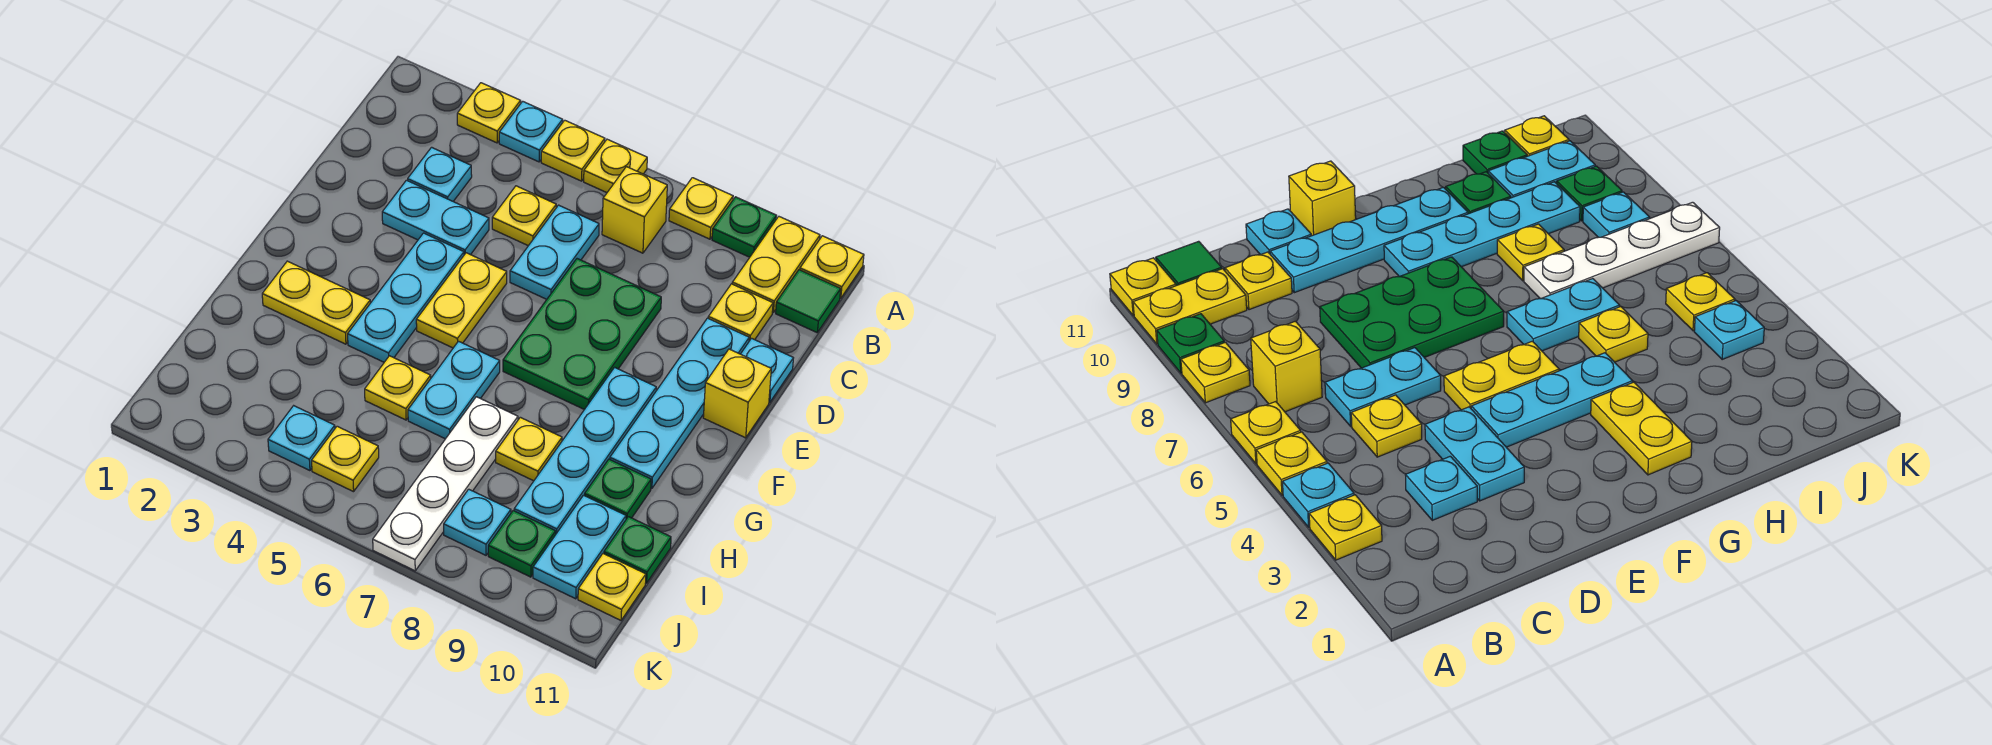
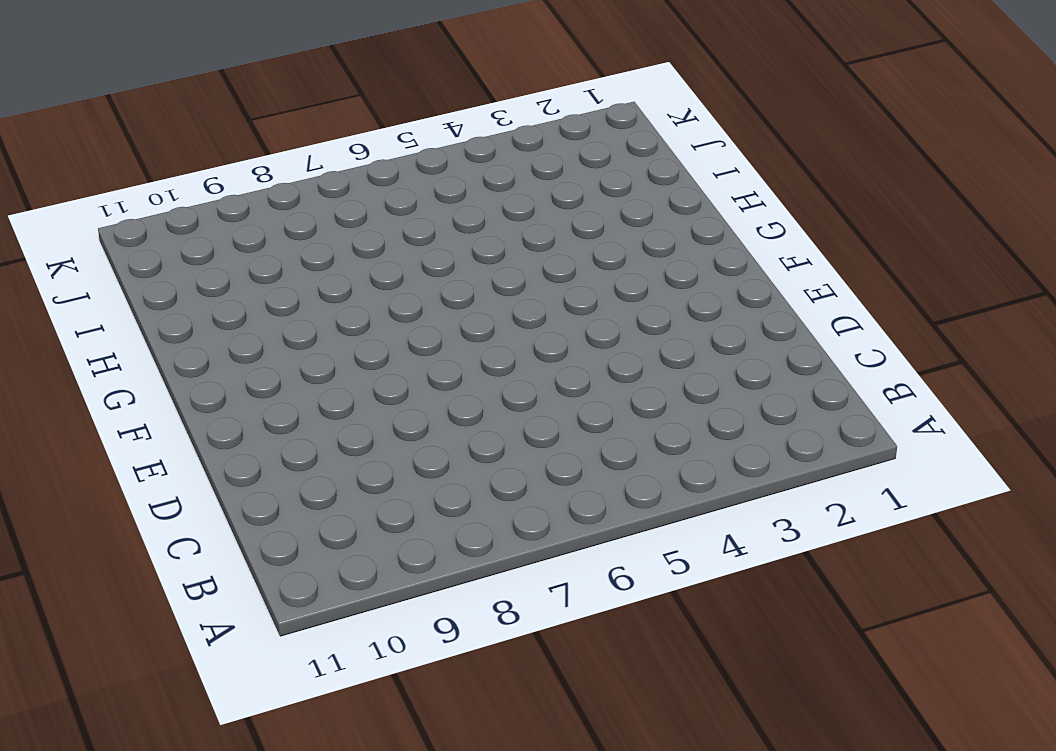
none -> yellow 1x1 plate [457,83,521,143]
none -> cyan 1x1 plate [499,101,563,162]
none -> yellow 1x1 plate [541,120,605,181]
none -> yellow 1x1 plate [584,139,647,193]

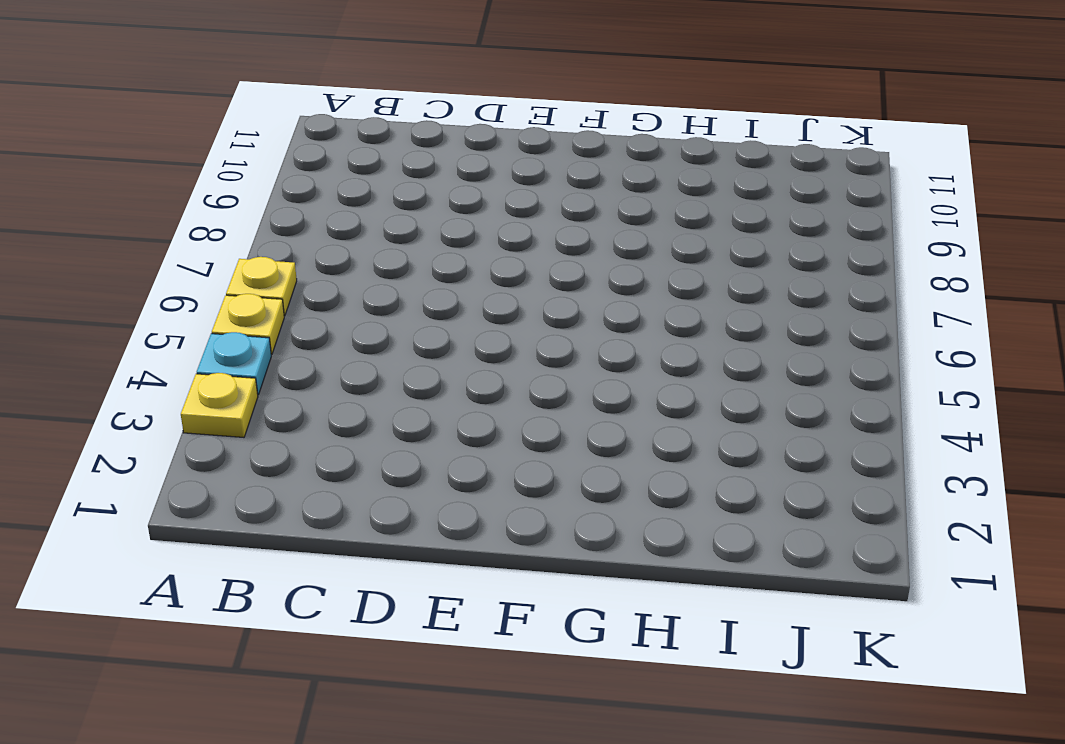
none -> yellow 1x1 plate [669,178,733,239]
none -> green 1x1 plate [712,197,776,257]
none -> yellow 1x2 plate [732,216,820,312]
none -> yellow 1x1 plate [800,236,864,298]

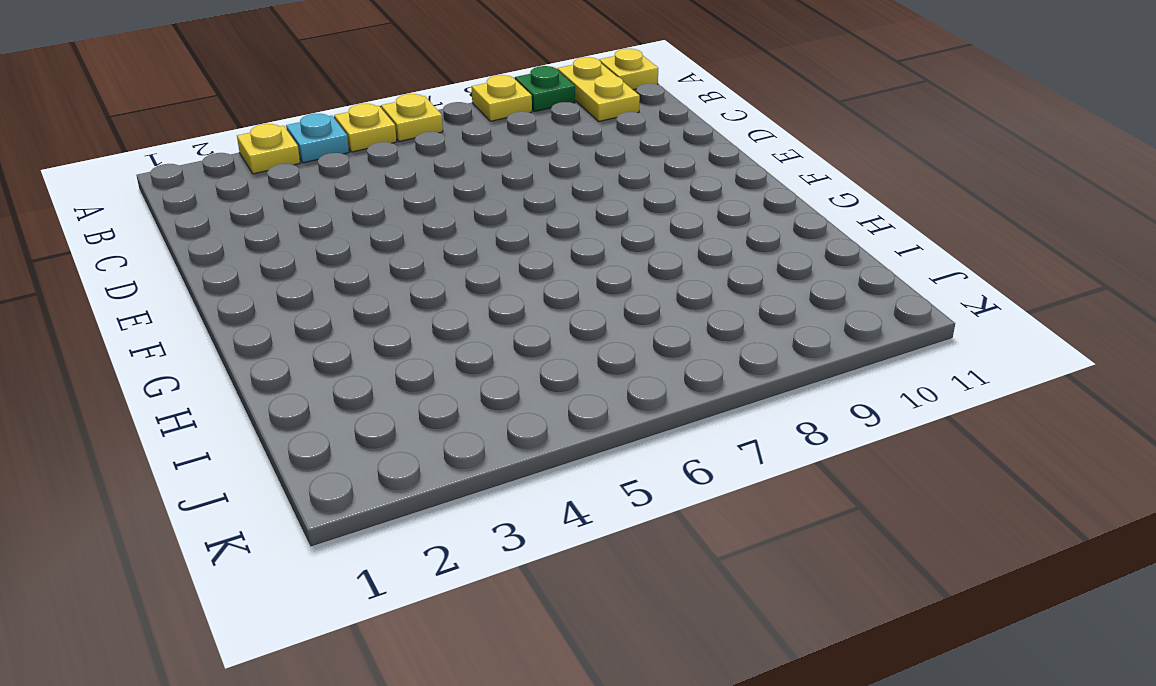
none -> yellow 1x1 brick [602,167,667,253]
none -> green 1x1 tile [776,270,841,332]
none -> cyan 1x1 plate [408,147,472,201]
none -> yellow 1x1 plate [492,186,556,246]

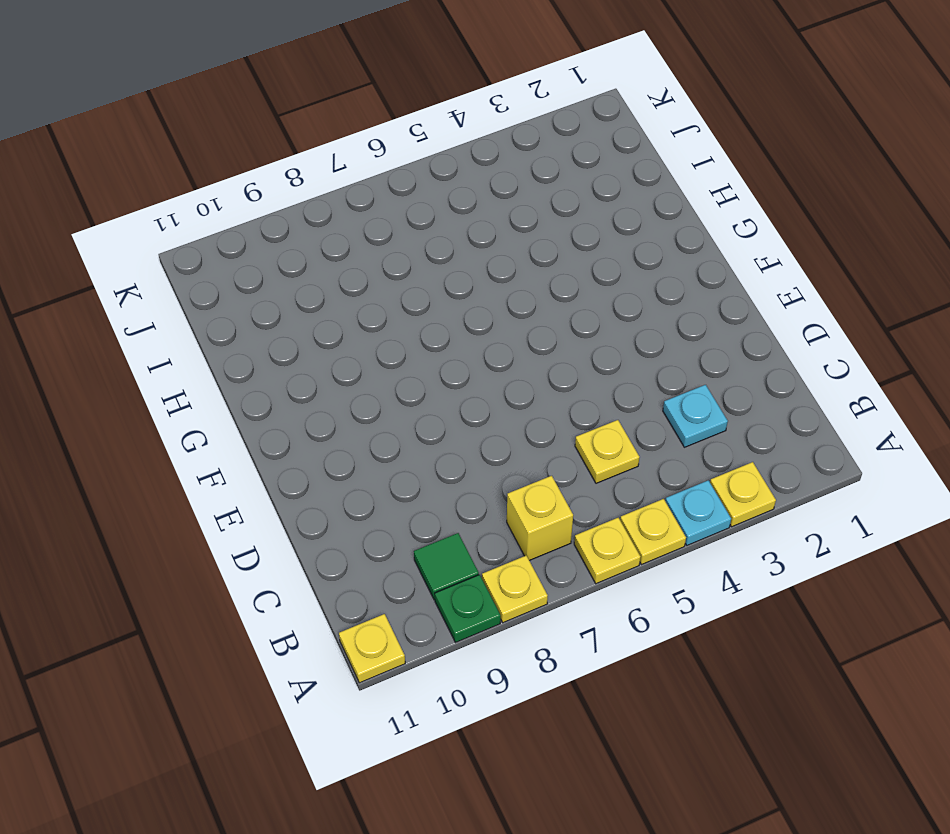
green 1x1 tile [414,533,479,600] -> green 1x1 tile moved to [776,270,841,332]
none -> yellow 1x2 plate [732,216,820,312]
none -> cyan 1x2 plate [510,205,599,299]
none -> yellow 1x1 plate [708,284,773,341]
none -> cyan 1x2 plate [382,180,489,255]

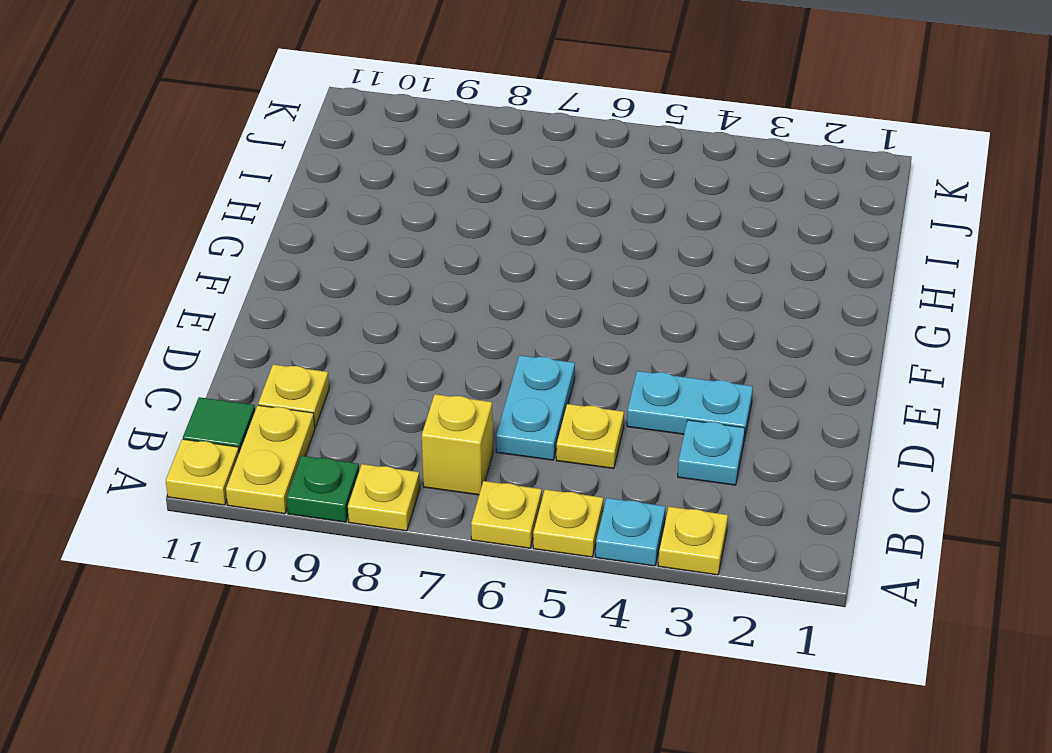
none -> green 2x3 plate [503,259,661,409]
none -> cyan 1x4 plate [610,318,749,489]
none -> cyan 1x1 plate [741,338,793,402]
none -> cyan 1x3 plate [348,233,464,362]

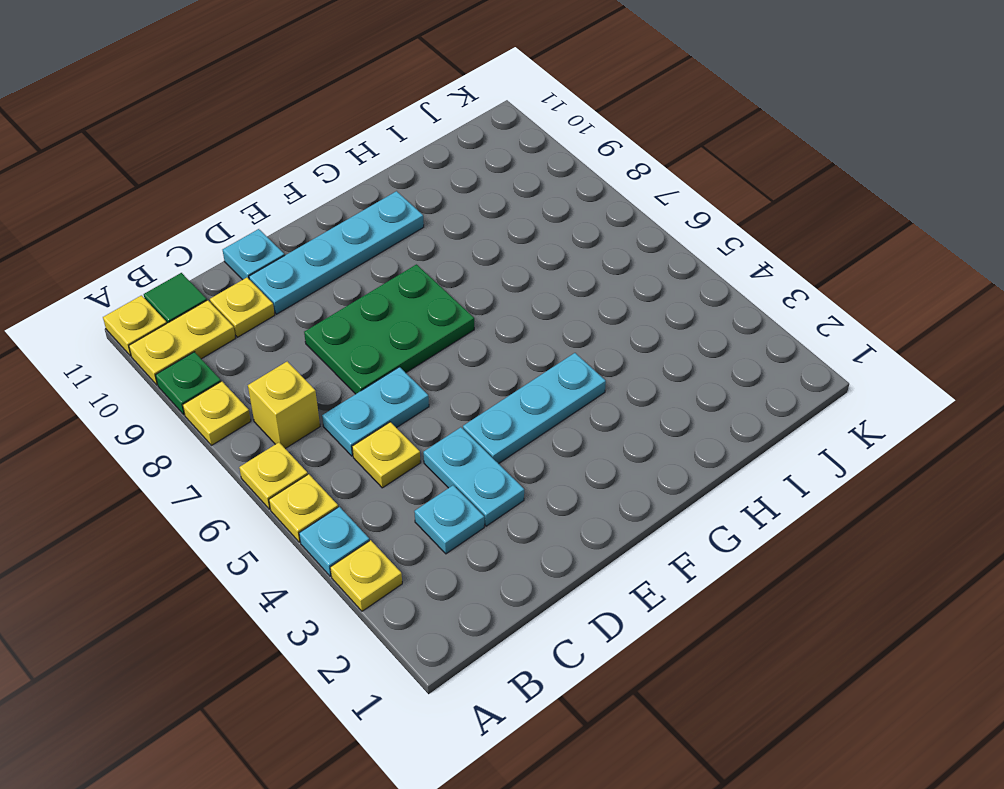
none -> yellow 1x2 plate [416,253,507,348]
none -> yellow 1x1 brick [703,349,771,438]
none -> cyan 1x4 plate [514,367,656,534]
none -> yellow 1x2 plate [262,261,370,344]

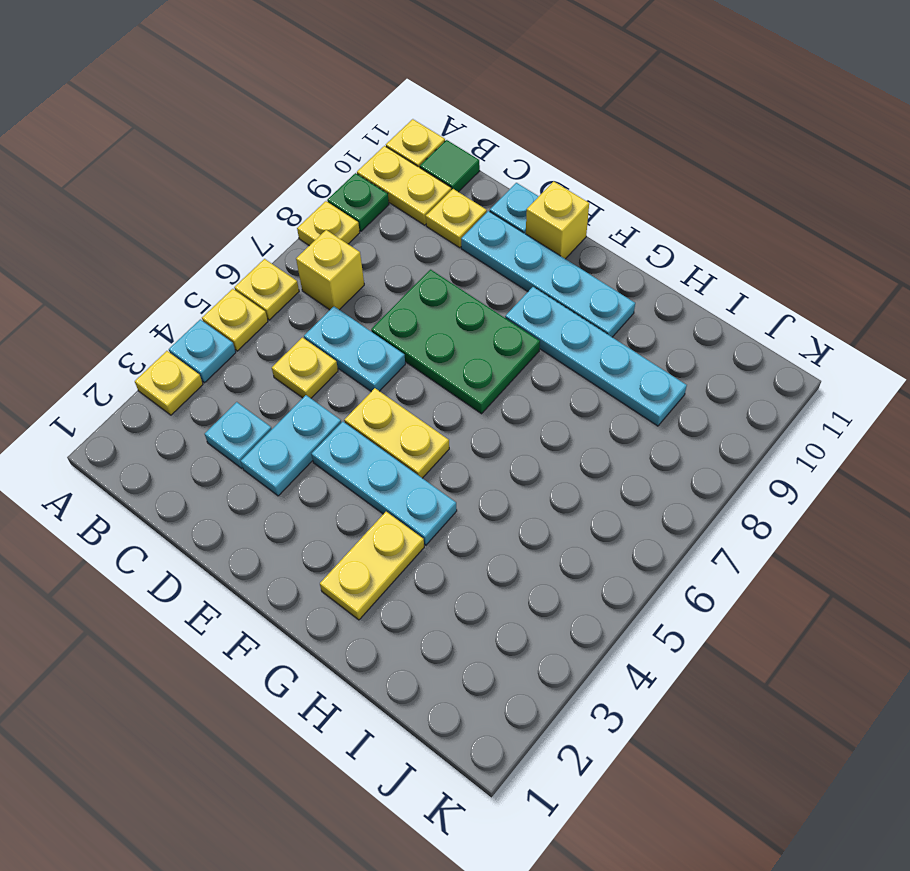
none -> cyan 1x2 plate [408,341,500,439]
none -> yellow 1x1 plate [365,356,431,420]
none -> white 1x4 plate [373,397,518,571]
none -> yellow 1x1 plate [496,417,562,481]

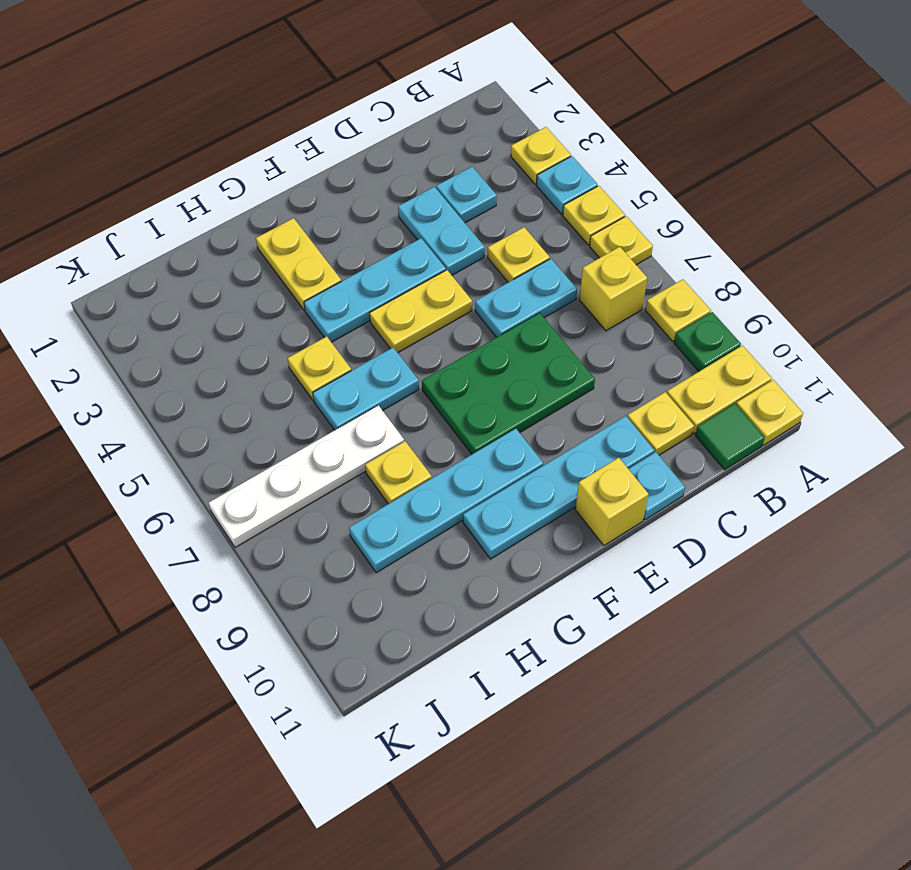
none -> green 1x1 plate [585,459,651,519]
none -> cyan 1x2 plate [533,495,626,599]
none -> green 1x1 plate [604,517,671,583]
none -> cyan 1x1 plate [268,406,335,471]

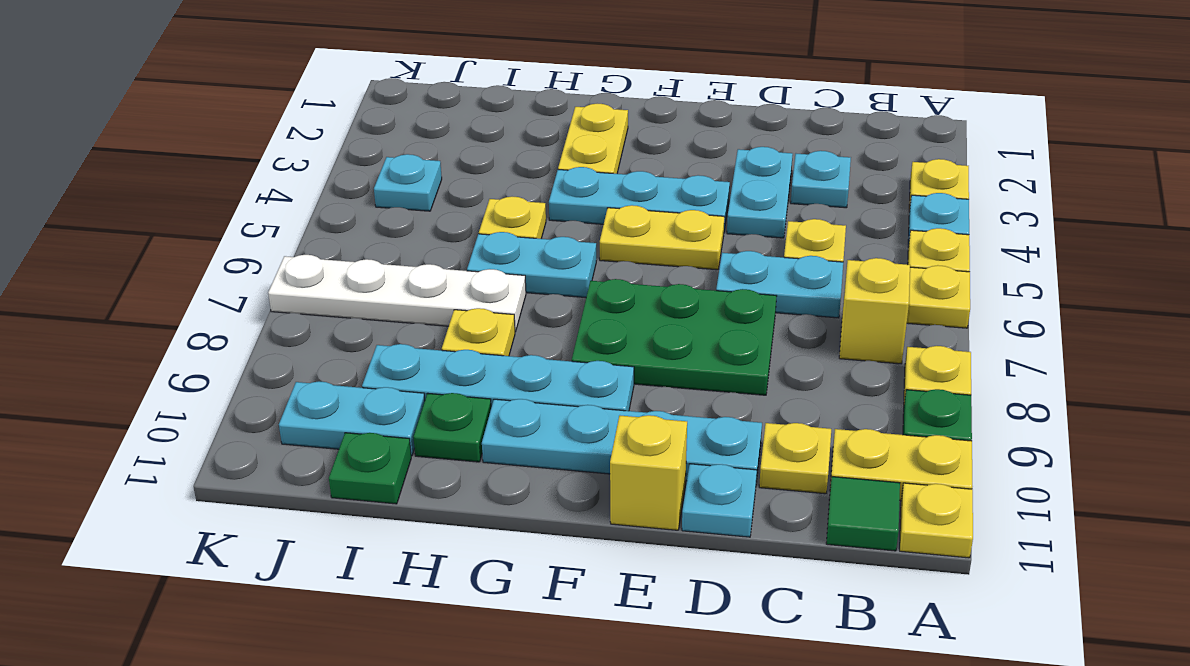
none -> yellow 1x1 plate [312,426,379,492]
none -> cyan 1x1 plate [444,489,511,555]
none -> green 1x1 plate [488,511,556,577]
none -> yellow 1x1 plate [578,554,646,620]

